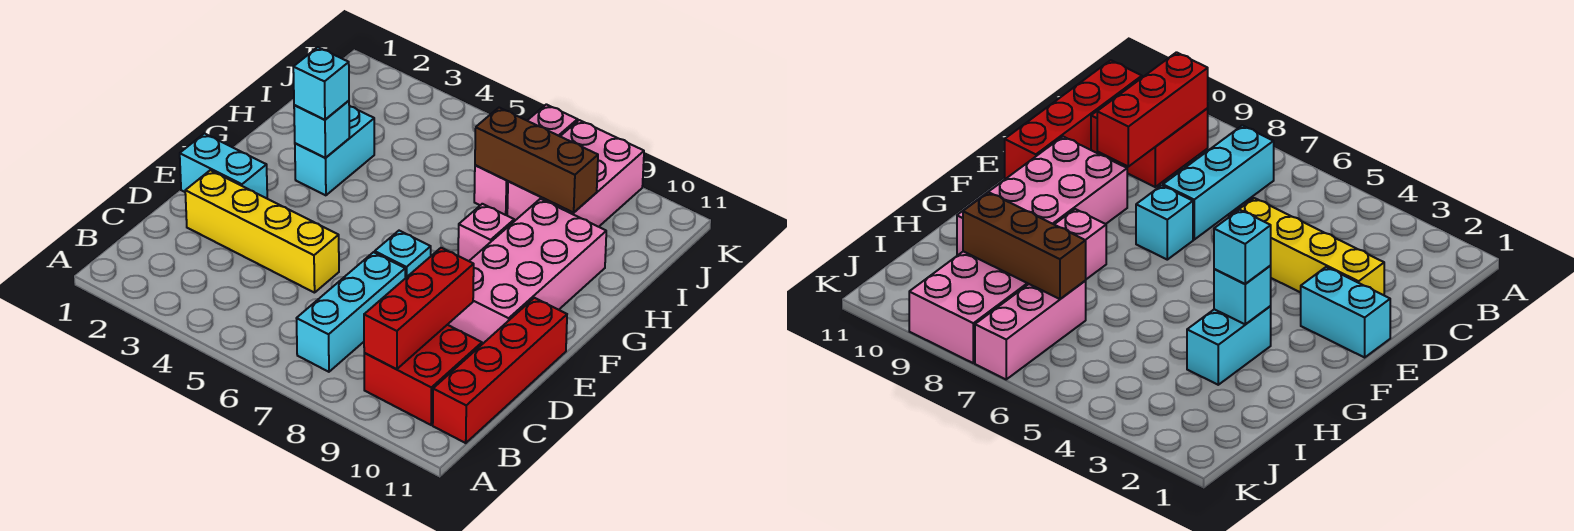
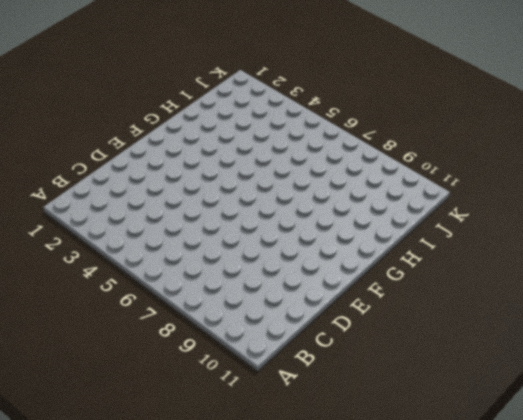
none -> cyan 1x3 brick [296,252,405,372]
none -> red 2x2 brick [364,325,482,425]
none -> red 1x4 brick [433,298,567,443]

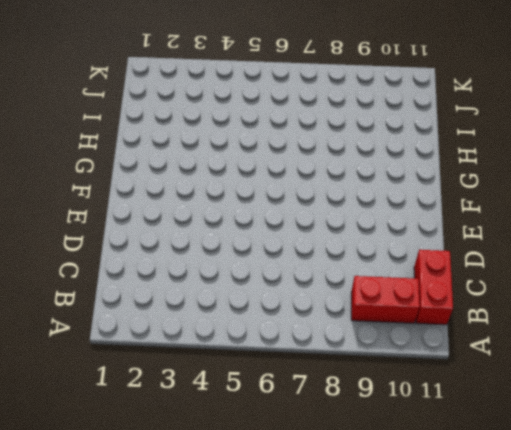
red 1x2 brick [351,276,420,323] -> red 2x2 brick [364,325,482,425]
red 1x2 brick [414,250,453,325] -> red 1x4 brick [433,298,567,443]
none -> cyan 1x3 brick [296,252,405,372]
none -> yellow 1x4 brick [185,170,339,293]
none -> cyan 1x2 brick [180,133,267,198]

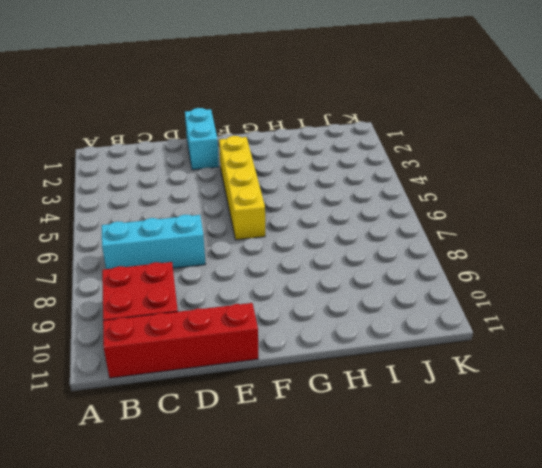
yellow 1x4 brick [219,136,265,240] -> yellow 1x4 brick moved to [185,170,339,293]
none -> cyan 1x1 brick [375,231,431,278]
none -> pink 2x4 brick [448,199,606,343]
none -> cyan 1x2 brick [295,106,374,195]

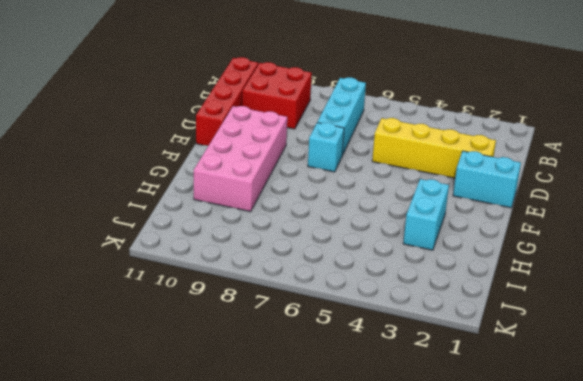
none -> pink 1x1 brick [458,204,514,261]
none -> pink 1x3 brick [474,104,578,215]
none -> pink 2x3 brick [507,120,644,227]

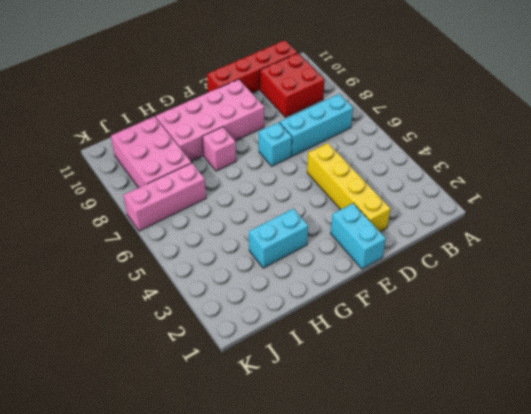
pink 2x3 brick [111,116,191,188] -> pink 2x3 brick turned to [507,120,644,227]
none -> red 1x3 brick [364,248,474,369]
none -> cyan 1x1 brick [294,101,349,158]
none -> brown 1x3 brick [475,108,598,213]

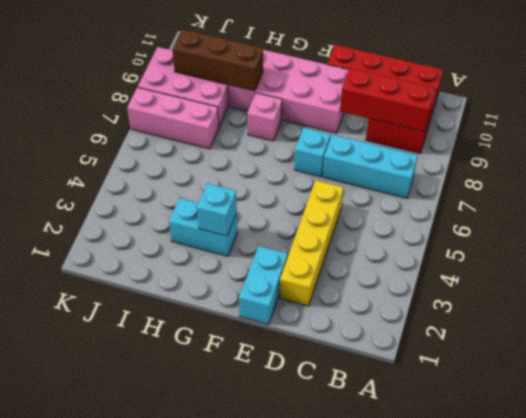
brown 1x3 brick [173,29,263,91] -> brown 1x3 brick turned to [475,108,598,213]
none -> cyan 1x1 brick [293,47,349,120]

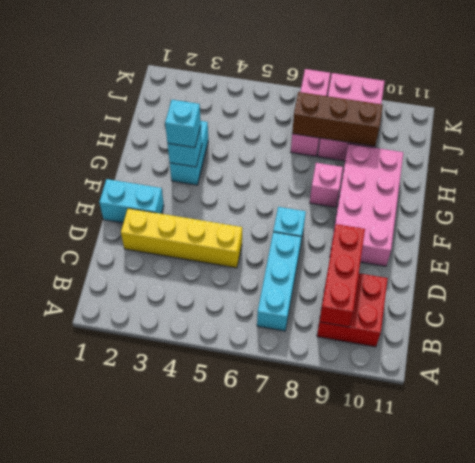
none -> red 1x4 brick [433,298,567,443]

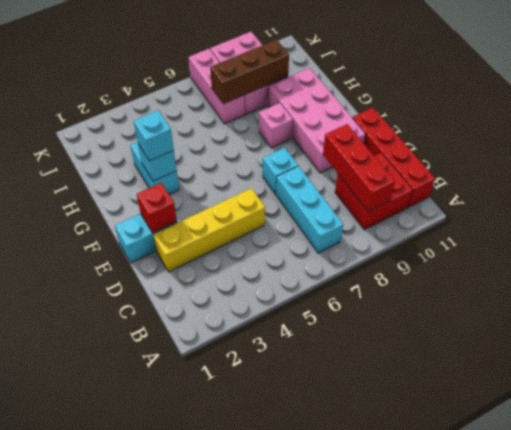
red 1x1 brick [137,183,177,233] -> none

